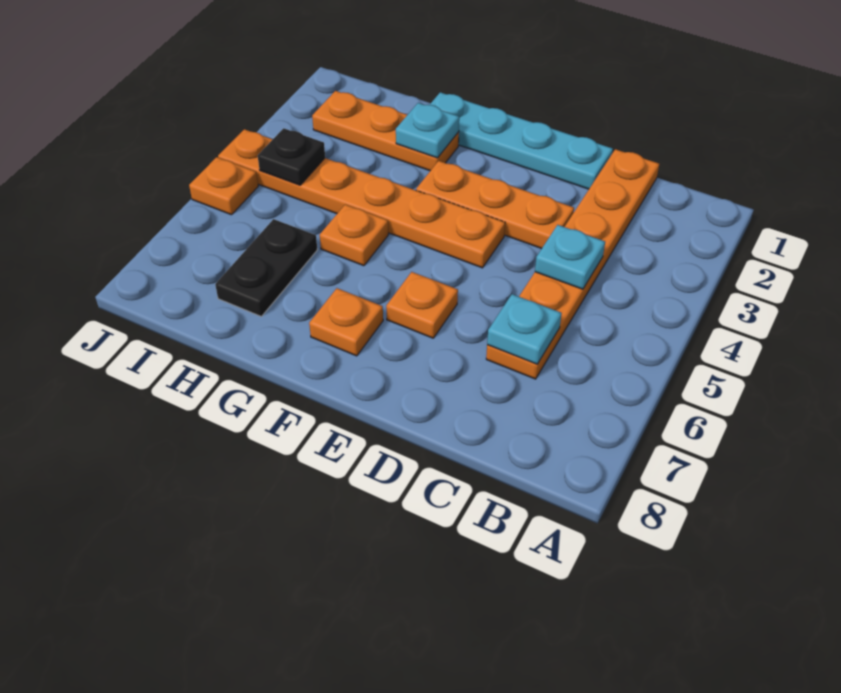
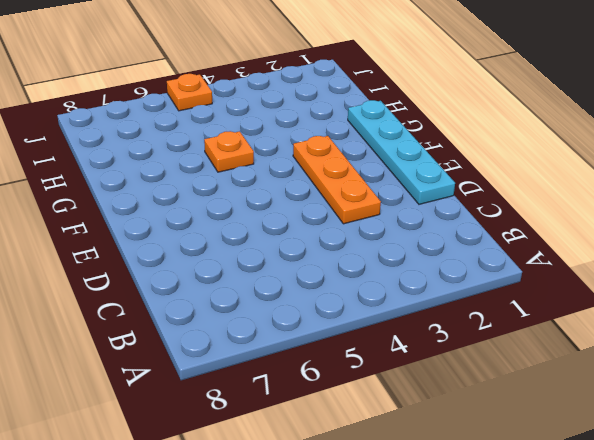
none -> orange 1x6 plate [486,149,659,379]
none -> orange 1x6 plate [218,129,505,268]
none -> orange 1x1 plate [386,272,458,338]

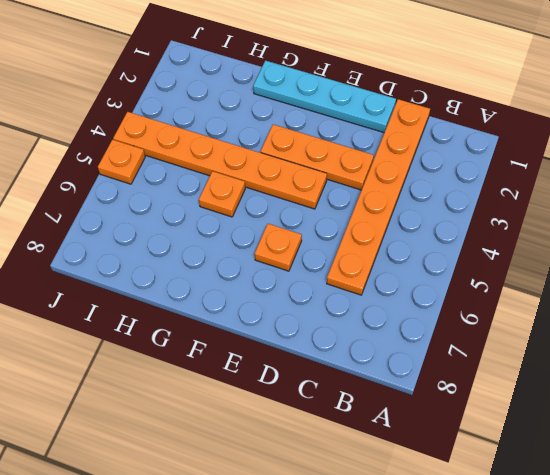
none -> orange 1x1 plate [309,288,383,356]
none -> orange 1x3 plate [312,91,459,171]
none -> black 1x2 plate [215,219,317,316]

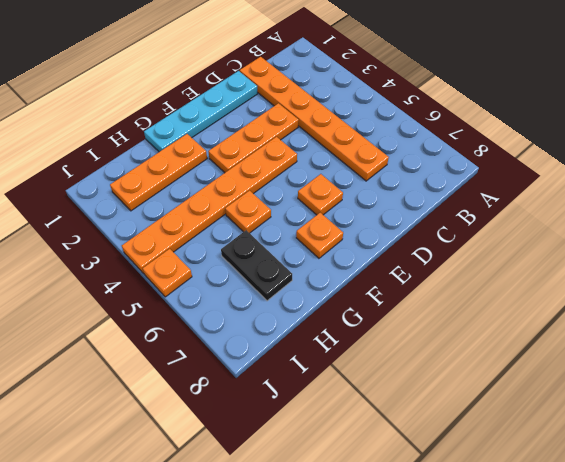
none -> cyan 1x1 plate [535,225,605,289]
none -> cyan 1x1 plate [487,294,562,364]
none -> cyan 1x1 plate [396,103,459,158]

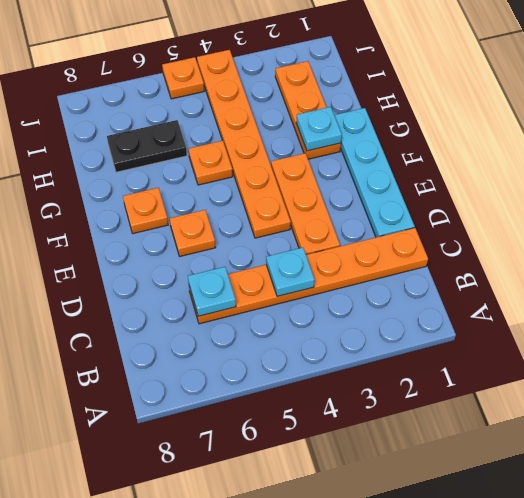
none -> black 1x1 plate [258,128,325,185]

